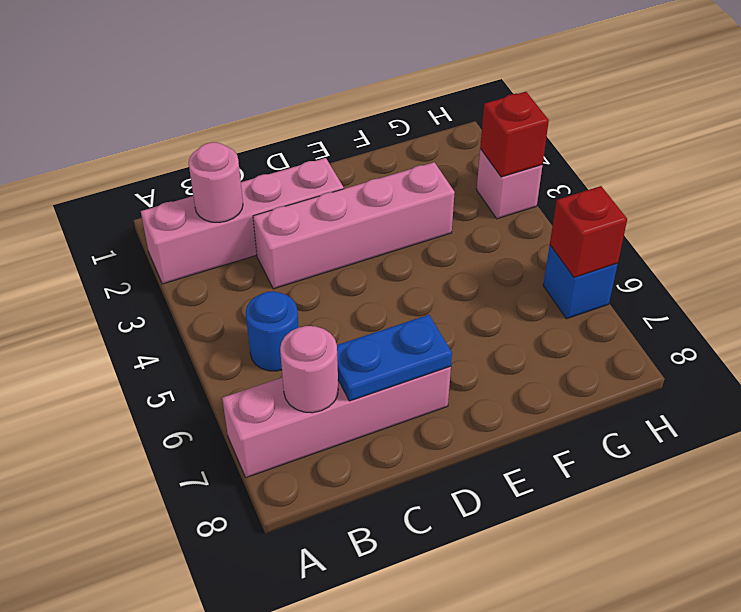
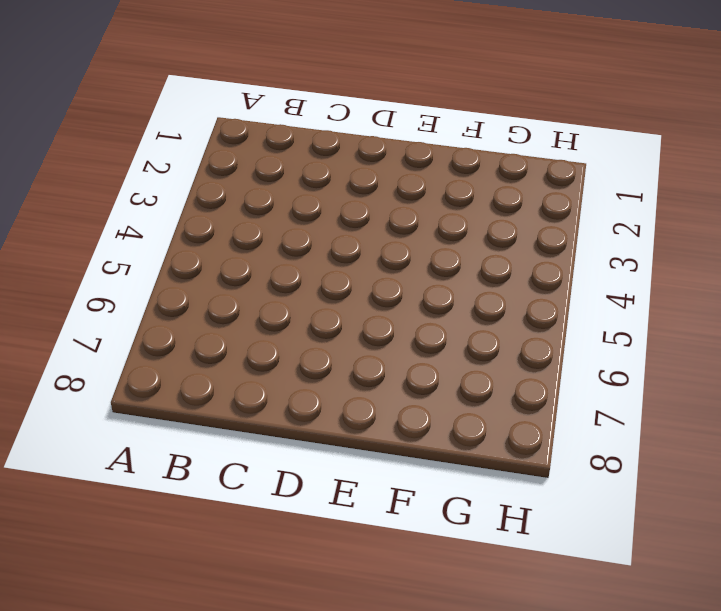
none -> pink 1x4 brick [141,158,344,284]
none -> pink 1x4 brick [222,366,451,478]

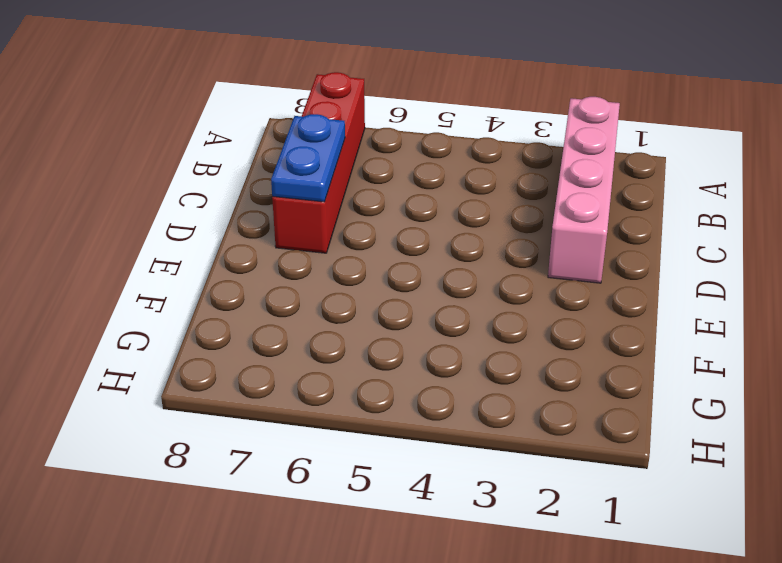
red 1x4 brick [272,72,365,253] -> pink 1x4 brick [222,366,451,478]
none -> blue 1x1 round brick [246,291,299,371]
none -> pink 1x4 brick [253,162,455,289]

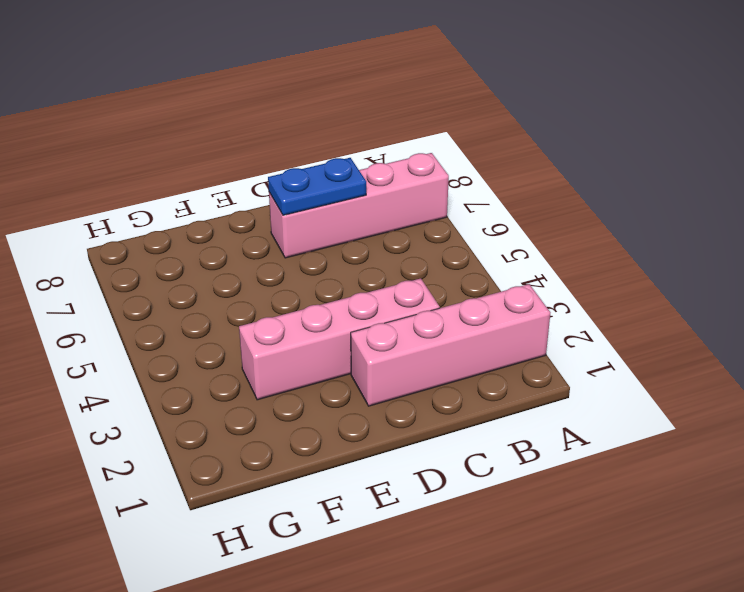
none -> blue 1x1 round brick [246,291,299,371]
none -> pink 1x1 brick [477,149,542,219]

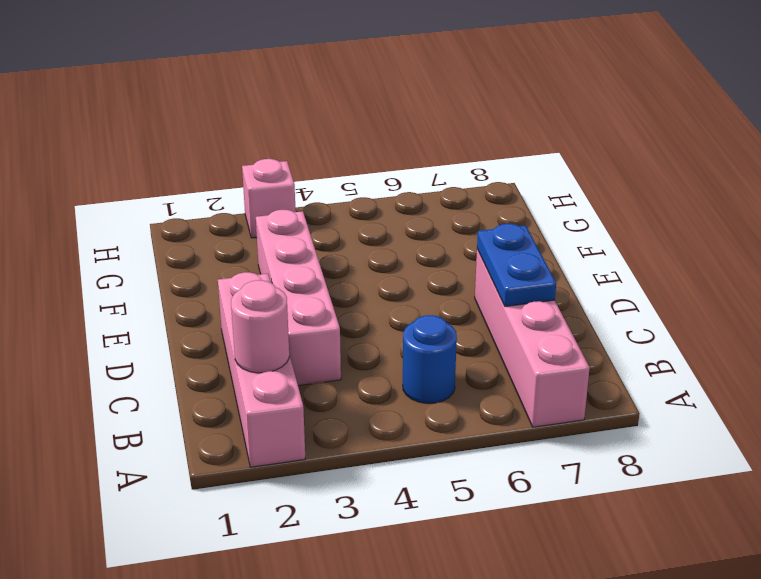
none -> blue 1x1 brick [543,245,617,319]
none -> pink 1x1 round brick [280,326,338,413]

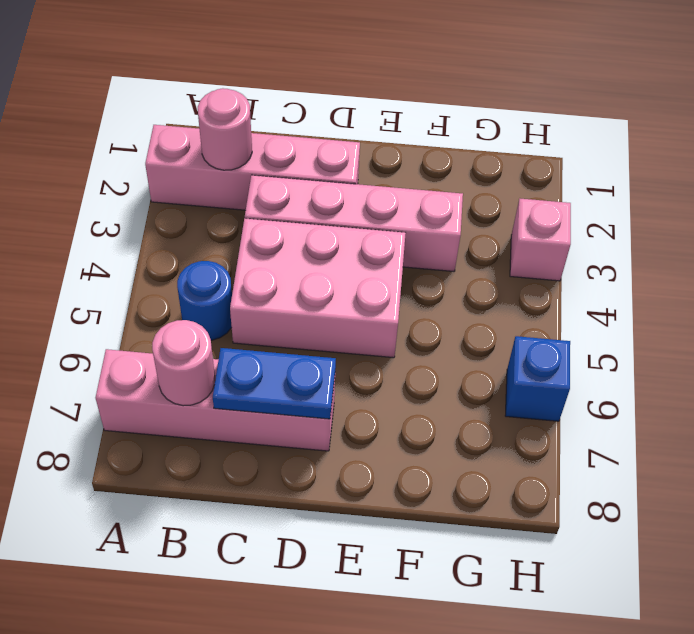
pink 2x3 brick [230,218,406,358] -> none
none -> red 1x1 brick [480,92,549,177]
none -> red 1x1 brick [550,186,627,278]

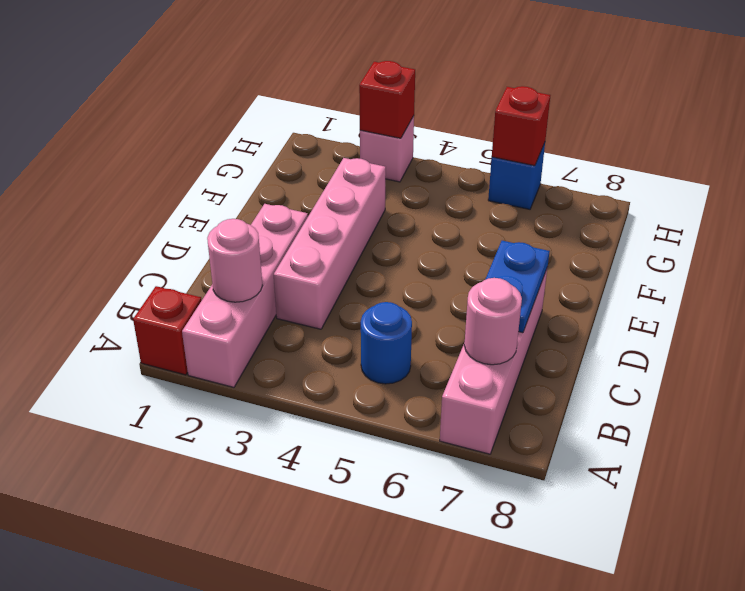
red 1x1 brick [133,286,202,375] -> none

